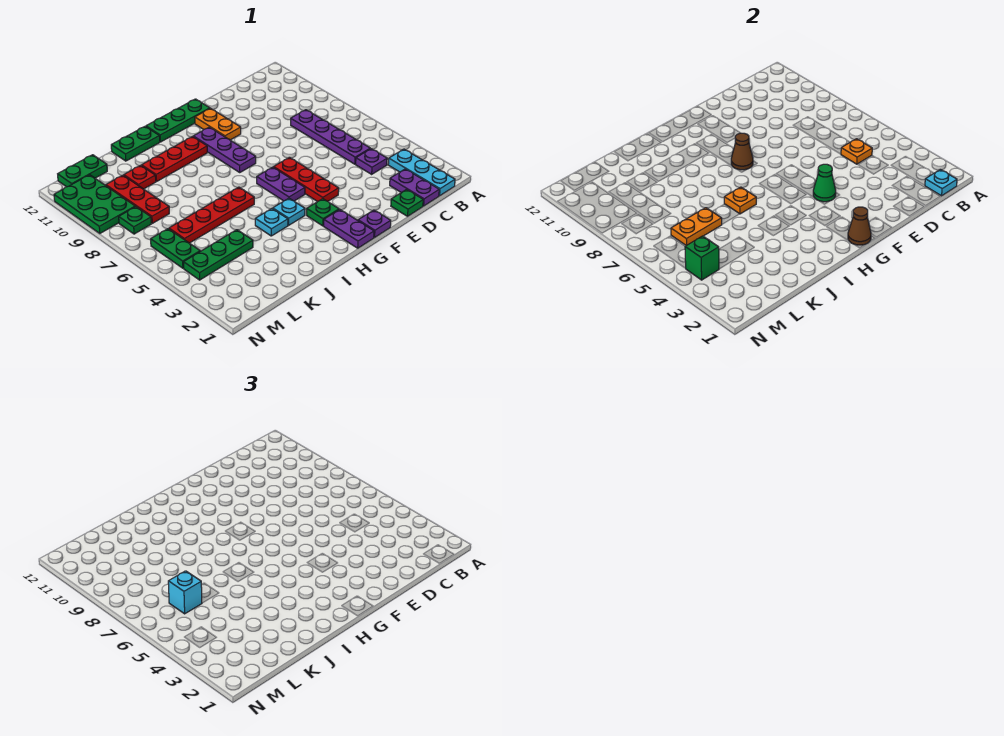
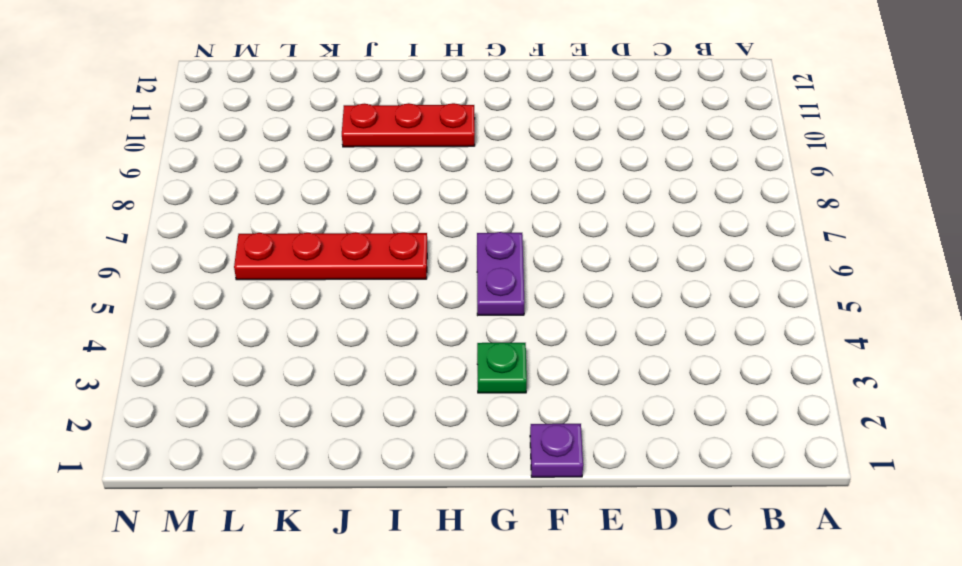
none -> cyan 1x3 plate [388,149,455,196]
none -> purple 1x2 plate [390,169,439,206]
none -> purple 1x1 plate [356,149,387,174]
none -> purple 1x4 plate [291,110,370,164]

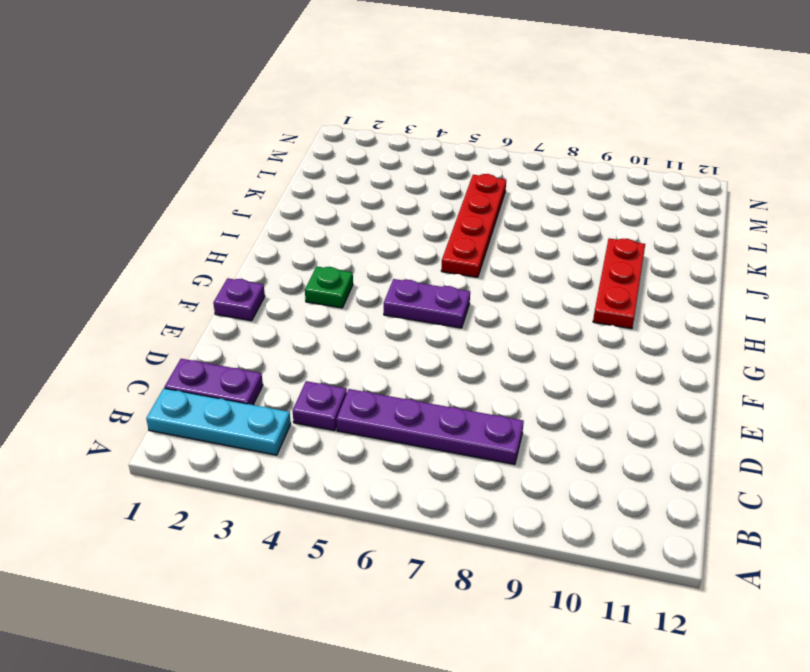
none -> green 1x1 plate [391,189,423,216]
none -> red 1x3 plate [274,157,339,202]
none -> orange 1x2 plate [195,108,241,140]
none -> green 1x3 plate [146,99,210,142]

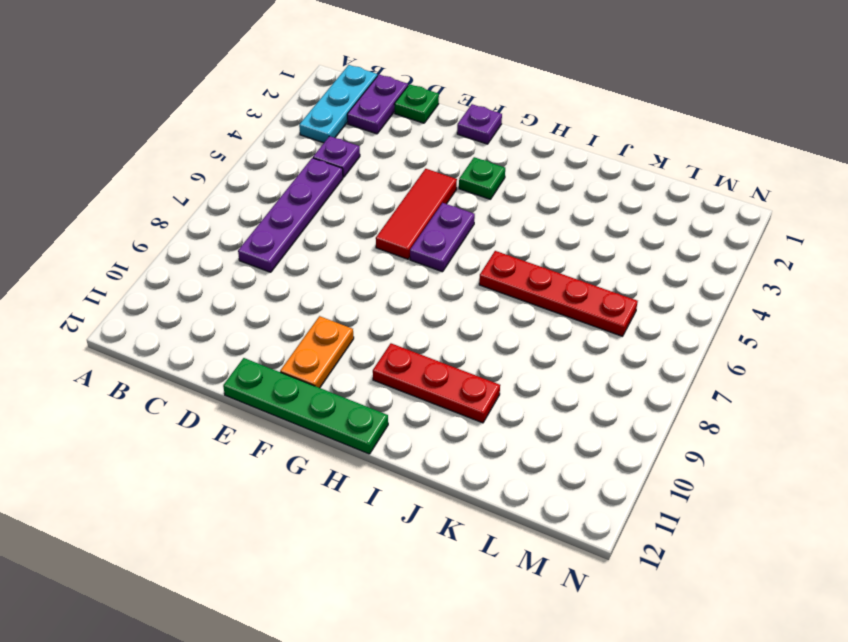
green 1x4 plate [223,358,388,454] -> green 1x3 plate [146,99,210,142]
red 1x3 tile [376,169,457,259] -> red 1x3 plate [274,157,339,202]
none -> purple 1x2 plate [324,210,374,248]
none -> purple 1x3 plate [193,127,256,172]
none -> cyan 1x1 plate [273,198,305,225]
none -> cyan 1x1 plate [255,209,288,236]

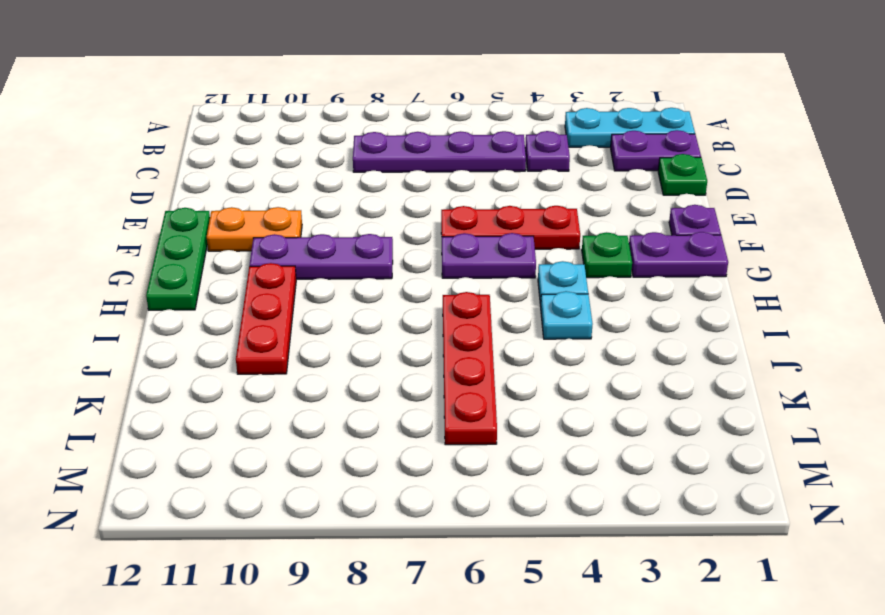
none -> green 1x2 plate [111,126,160,161]
none -> green 1x3 plate [184,230,253,280]
none -> red 1x1 plate [124,165,156,189]
none -> red 1x3 plate [106,175,169,223]

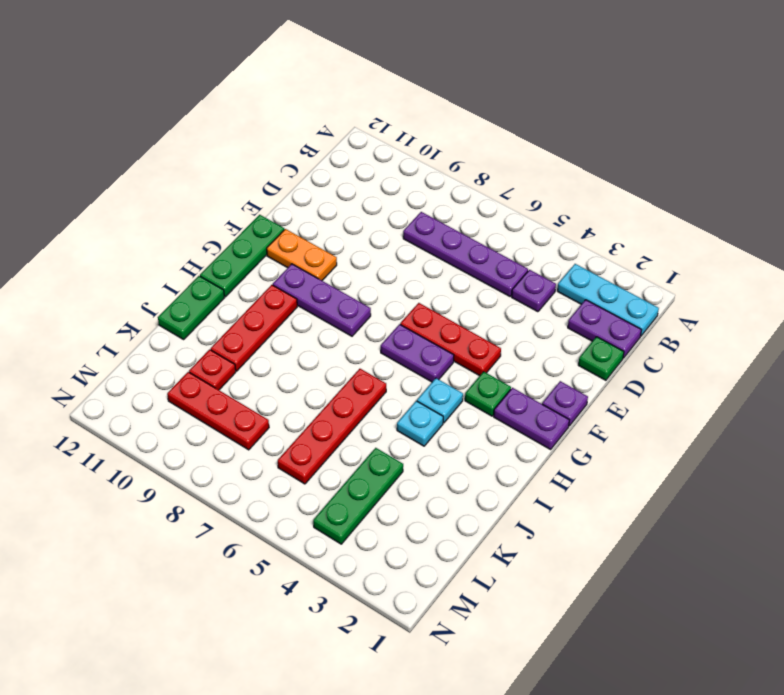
none -> green 1x2 plate [58,155,107,187]
none -> green 1x2 plate [151,229,200,268]
none -> green 1x1 plate [119,207,151,234]
none -> green 2x3 plate [54,175,135,233]

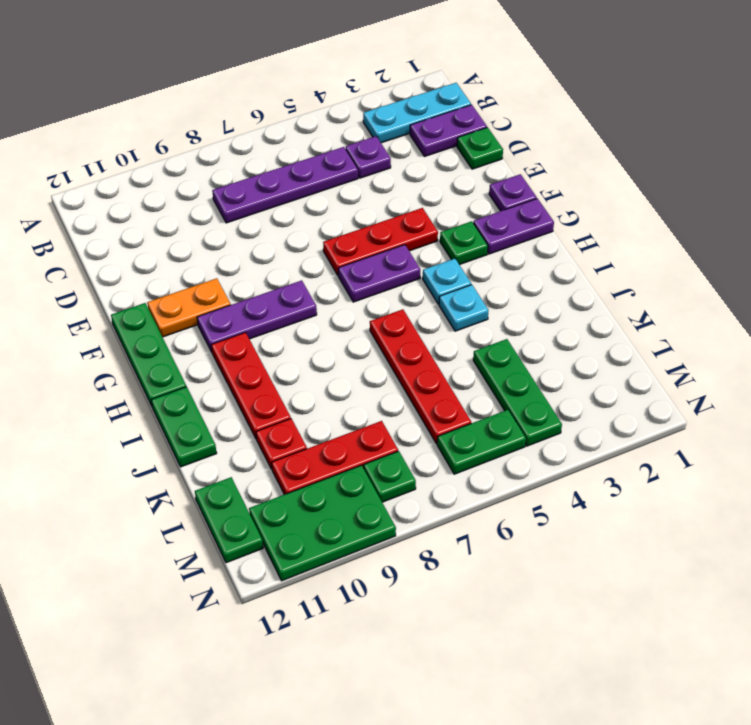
none -> cyan 1x1 plate [925,169,957,196]
none -> orange 1x1 plate [841,139,872,164]
none -> green 1x1 cone [813,164,836,202]
none -> brown 1x1 cone [848,207,871,245]

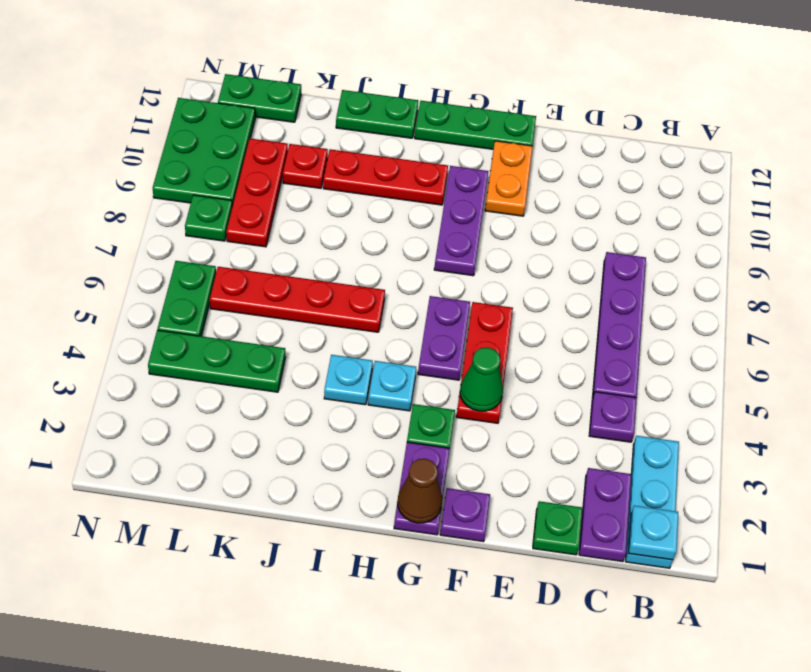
none -> orange 1x1 plate [841,139,872,164]
none -> brown 1x1 cone [731,133,753,170]
none -> orange 1x1 plate [724,187,756,214]
none -> orange 1x2 plate [671,208,722,246]

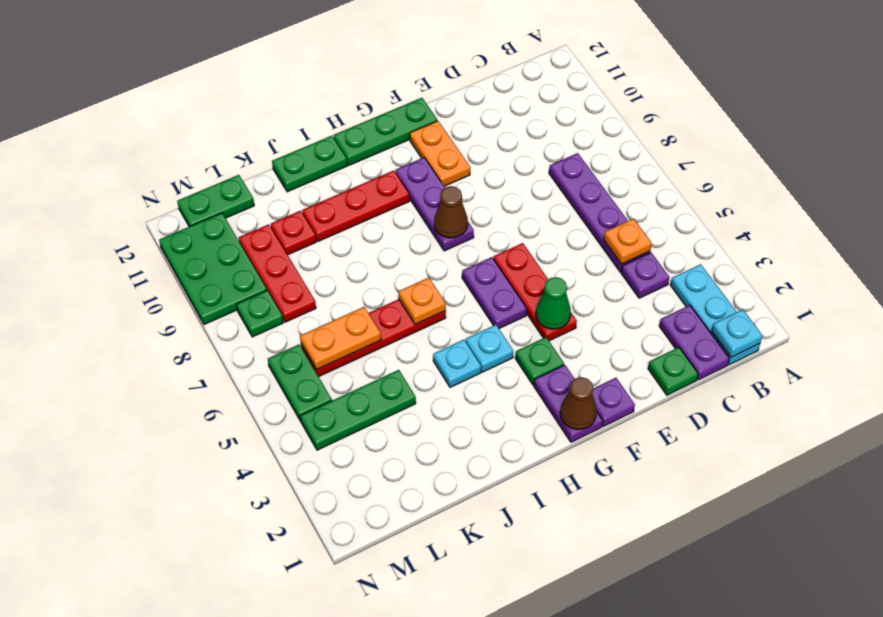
none -> green 1x1 brick [685,236,719,280]
none -> cyan 1x1 brick [168,571,202,614]

